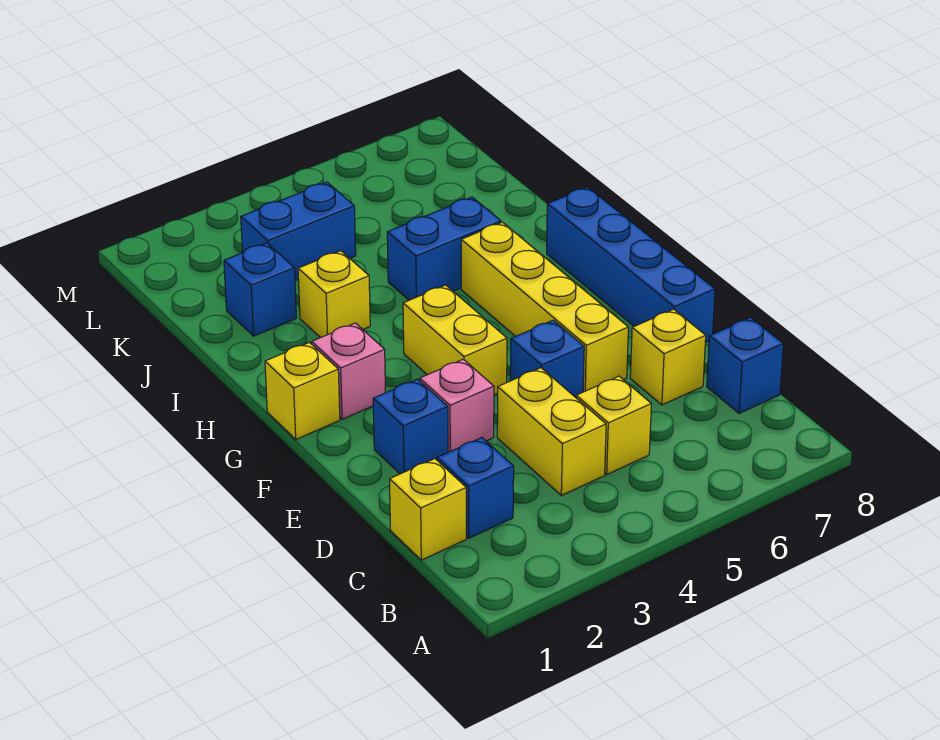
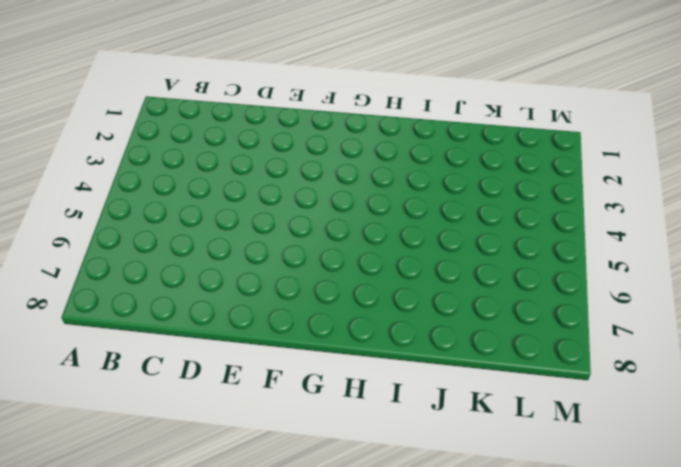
none -> yellow 1x1 brick [390,459,466,560]
none -> blue 1x1 brick [437,438,514,538]
none -> yellow 1x2 brick [497,368,606,495]

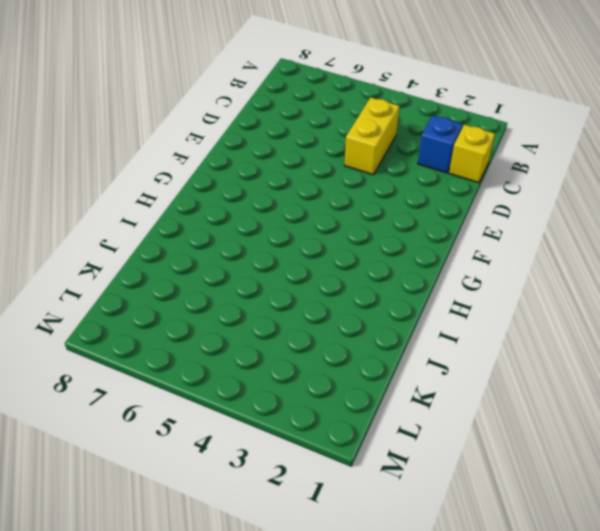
none -> yellow 1x1 brick [576,376,651,474]
none -> blue 1x1 brick [707,318,783,413]
none -> yellow 1x1 brick [630,309,706,405]

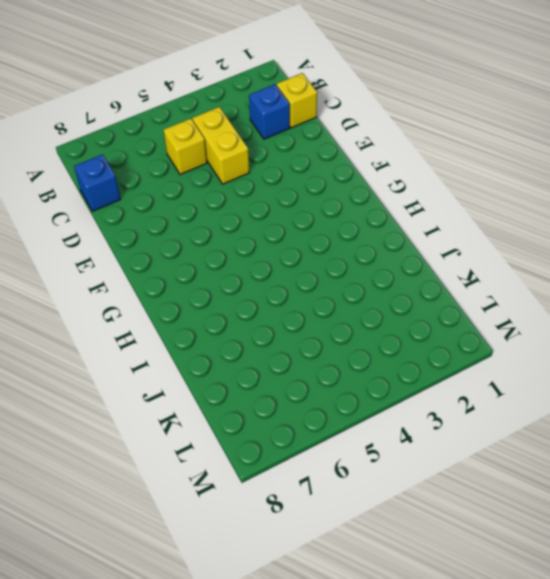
none -> yellow 1x1 brick [630,309,706,405]
none -> blue 1x1 brick [373,379,448,474]
none -> pink 1x1 brick [420,359,494,452]

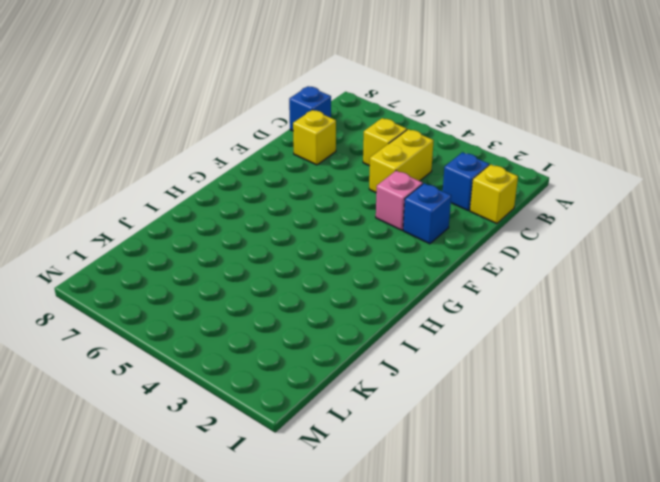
none -> blue 1x1 brick [510,320,584,397]
none -> yellow 1x4 brick [461,222,628,392]
none -> blue 1x4 brick [547,187,715,343]

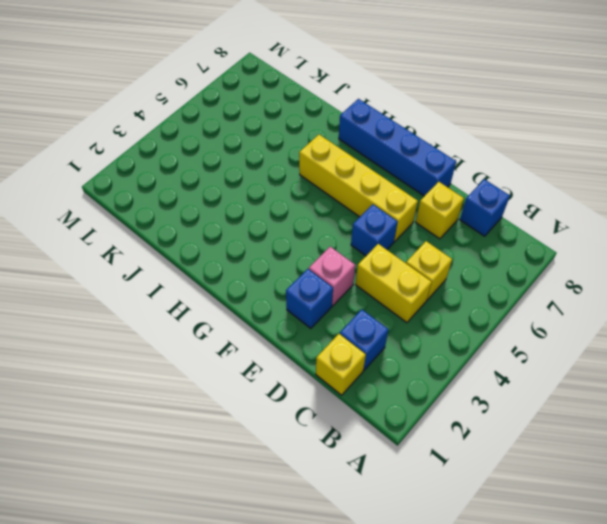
none -> yellow 1x2 brick [403,285,507,395]
none -> yellow 1x1 brick [265,342,340,439]
none -> pink 1x1 brick [312,323,386,419]

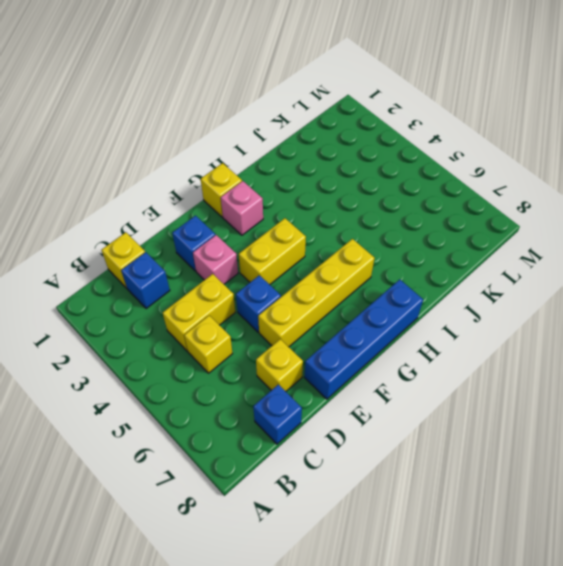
none -> yellow 1x1 brick [298,251,370,338]
none -> blue 1x2 brick [387,197,501,300]
none -> blue 1x1 brick [224,243,296,336]

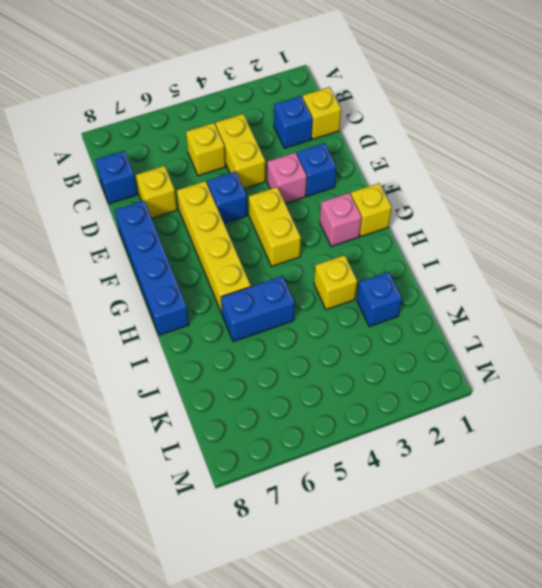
none -> blue 1x2 brick [241,182,356,281]

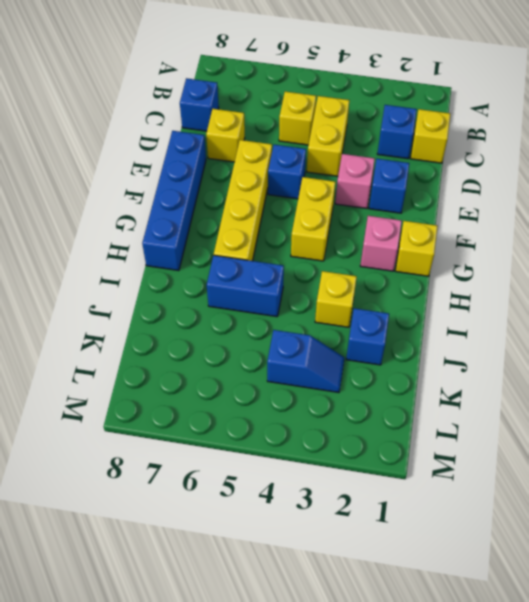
blue 1x2 slope [267,330,345,392] -> blue 1x2 brick [241,182,356,281]

